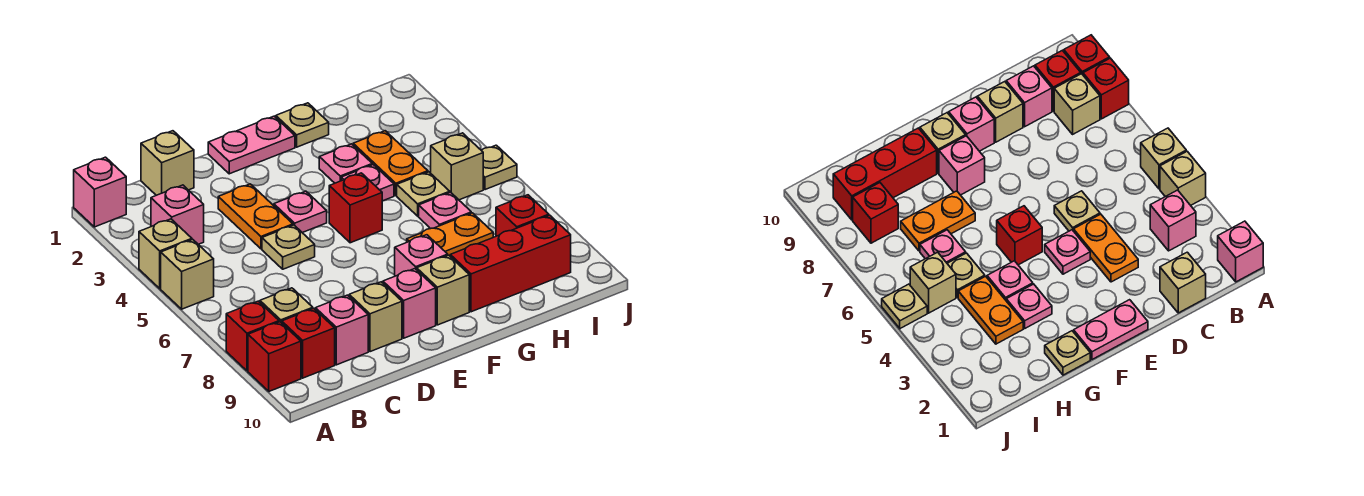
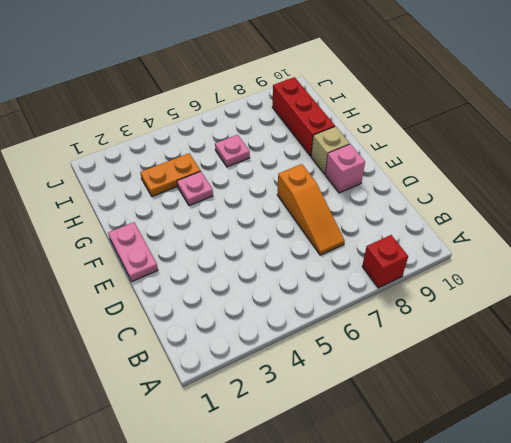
orange 1x3 slope [277,164,345,255] -> none
none -> pink 1x1 brick [74,157,126,227]
none -> tan 1x1 brick [139,219,192,289]
none -> tan 1x1 brick [161,240,214,309]
none -> red 1x1 brick [248,322,301,391]

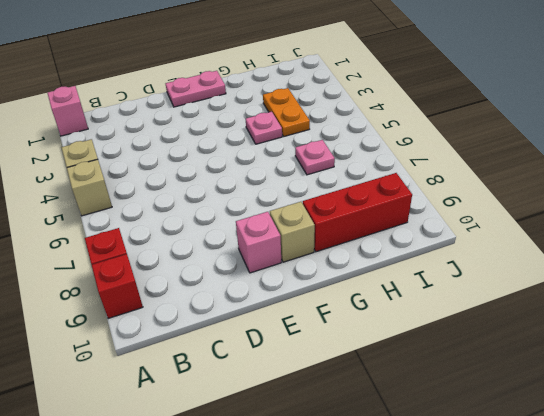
none -> pink 1x1 brick [151,185,204,244]
none -> tan 1x1 brick [260,288,313,323]
none -> red 1x1 brick [282,308,335,378]
none -> tan 1x1 brick [141,131,194,195]

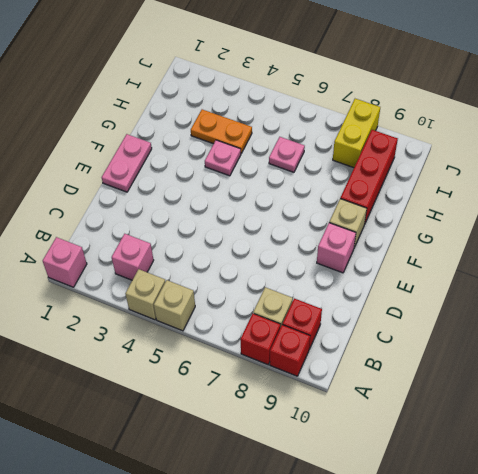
yellow 1x2 brick [333,99,380,168] -> red 1x1 brick [496,195,549,236]
none -> tan 1x1 brick [141,131,194,195]
none -> pink 1x1 brick [315,295,368,365]
none -> orange 1x2 plate [218,184,293,249]
none -> tan 1x1 plate [262,225,315,269]

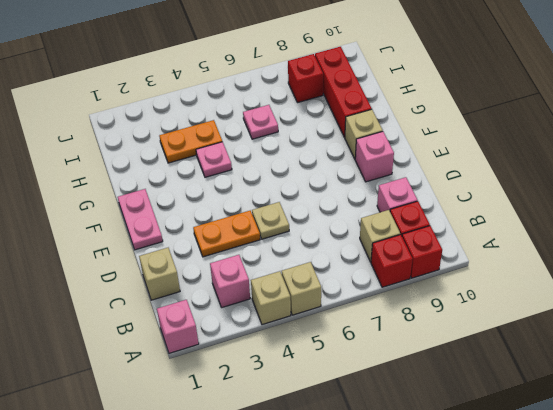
none -> tan 1x1 brick [349,282,402,352]
none -> pink 1x1 plate [274,191,327,233]
none -> red 1x1 brick [329,173,382,243]
none -> pink 1x1 brick [395,235,448,276]

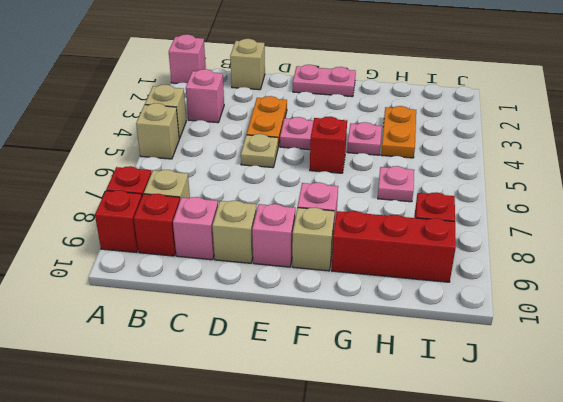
none -> tan 1x1 plate [276,103,329,147]
none -> pink 1x1 plate [319,144,372,183]
none -> orange 1x2 plate [407,213,493,256]
none -> tan 1x1 plate [397,172,450,216]

